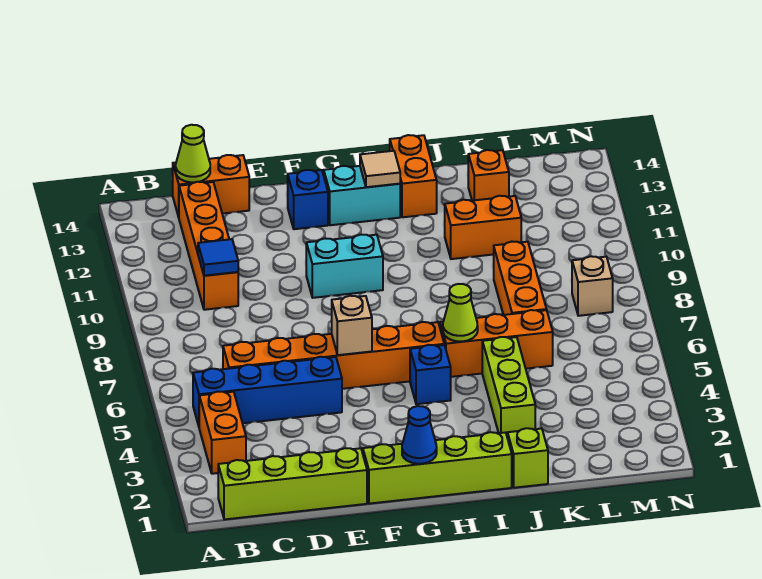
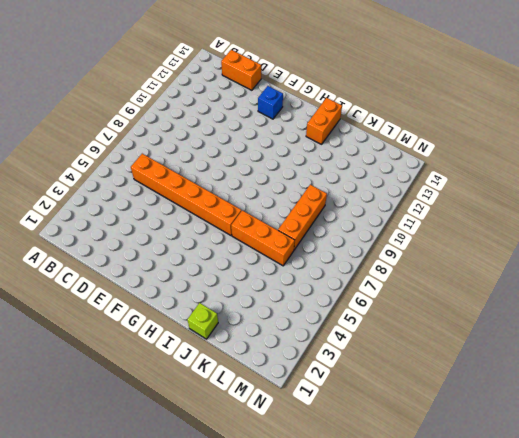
none -> lime 1x4 brick [218,448,367,519]
none -> orange 1x2 brick [199,392,246,474]
none -> blue 1x4 brick [193,357,342,426]

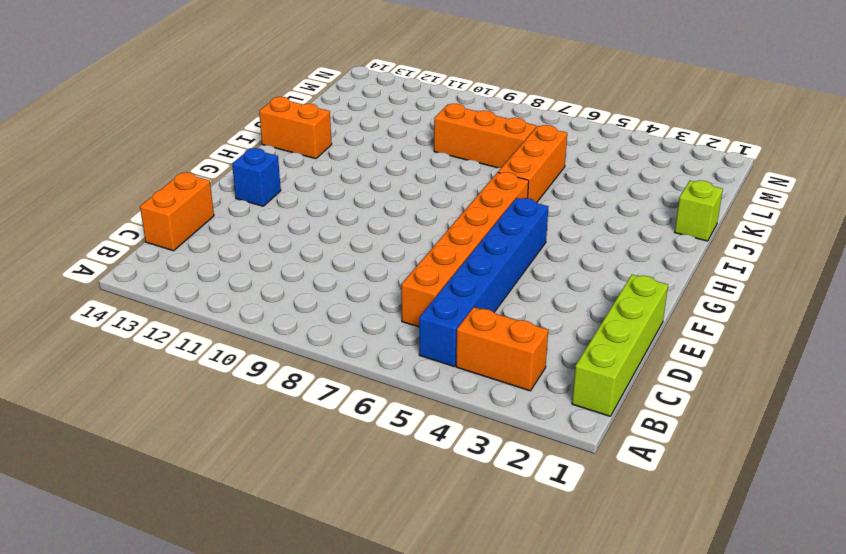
blue 1x6 brick [419,198,548,366] -> blue 1x4 brick [193,357,342,426]
none -> orange 1x4 brick [179,182,238,310]
none -> lime 1x4 brick [363,432,512,504]
none -> cyan 1x2 brick [306,235,383,298]

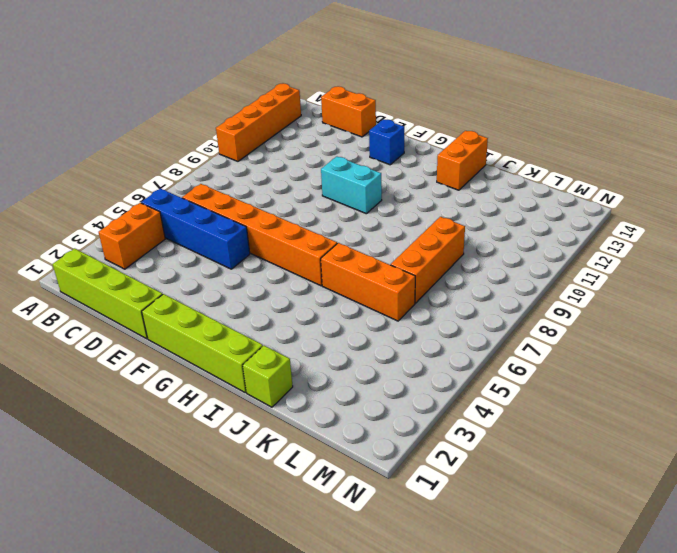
orange 1x4 brick [216,83,301,161] -> orange 1x4 brick moved to [179,182,238,310]
none -> cyan 1x2 brick [324,166,400,225]
none -> blue 1x1 brick [410,345,451,404]
none -> lime 1x3 brick [482,337,535,438]

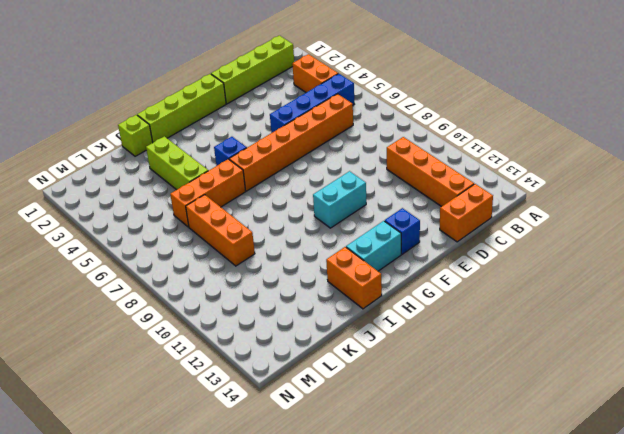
none -> orange 1x2 brick [445,196,521,259]
none -> orange 1x1 brick [468,150,509,201]
none -> tan 1x1 brick [572,256,613,316]

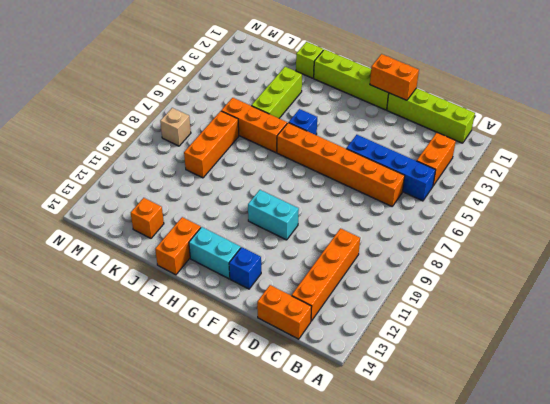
orange 1x2 brick [370,54,419,100] -> orange 1x2 brick moved to [445,196,521,259]
none -> blue 1x1 tile [198,239,238,276]
none -> lime 1x1 cone [176,125,210,182]
none -> tan 1x1 brick [332,296,372,355]

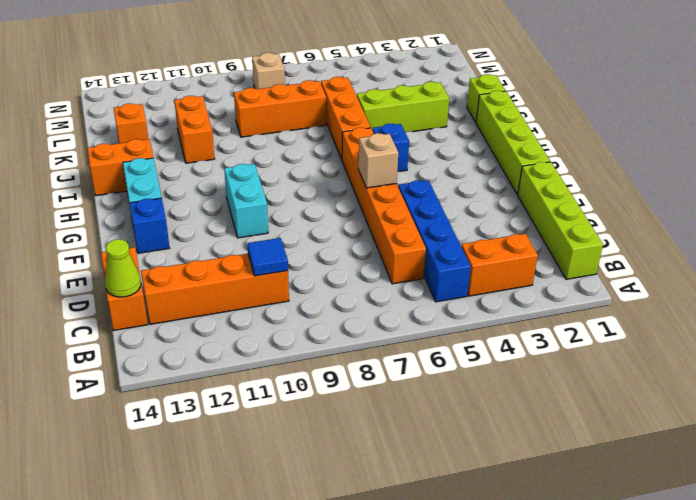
none -> blue 1x1 cone [402,406,437,464]
none -> tan 1x1 tile [360,151,400,187]
none -> lime 1x1 cone [443,284,478,341]

